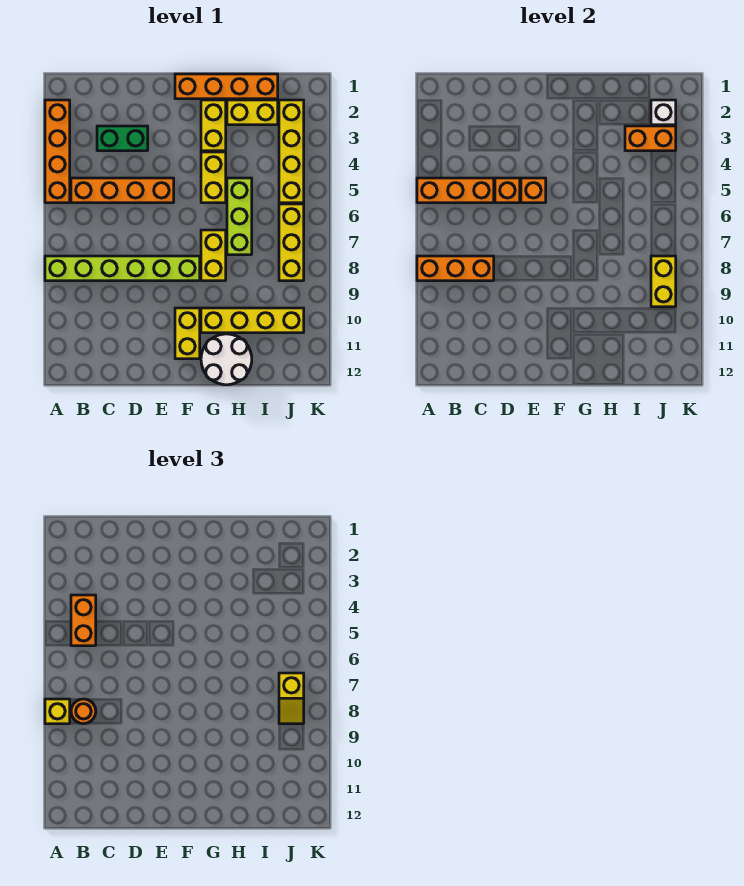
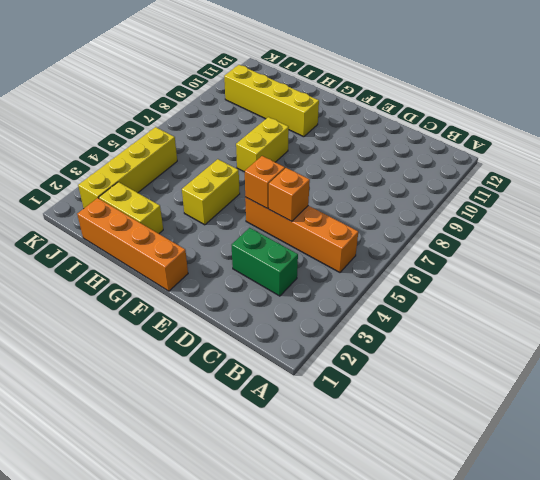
none -> orange 1x4 brick [45,100,70,203]
none -> lime 1x6 brick [45,256,200,281]
none -> yellow 1x2 brick [175,308,200,359]

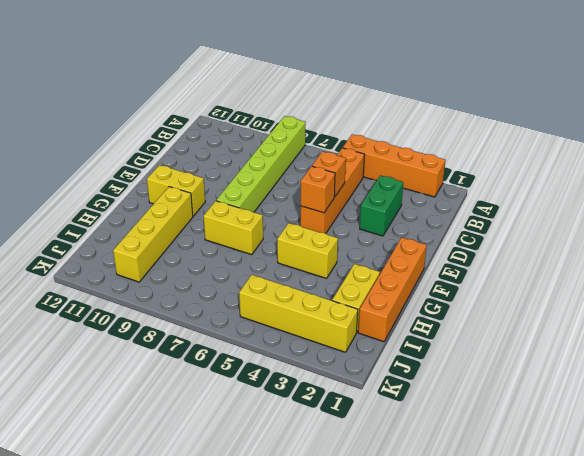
none -> yellow 1x2 brick [201,100,226,151]
none -> white 2x2 round brick [201,334,252,385]
none -> lime 1x3 brick [227,178,252,255]

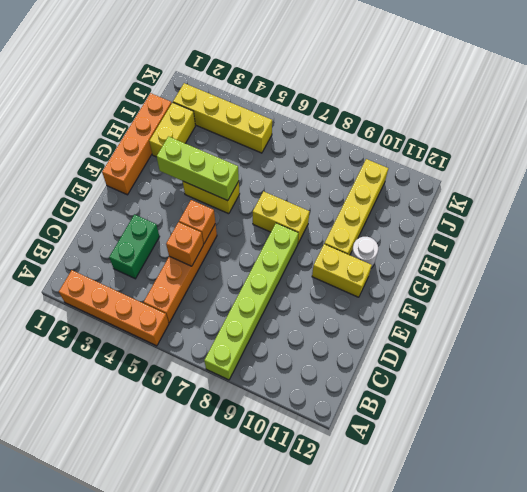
lime 1x3 brick [157,137,239,201] -> lime 1x3 brick moved to [227,178,252,255]
white 1x1 round brick [351,237,378,268] -> white 2x2 round brick [201,334,252,385]
none -> yellow 1x2 brick [201,100,226,151]
none -> yellow 1x3 brick [279,204,304,281]
none -> orange 1x3 brick [417,178,494,203]

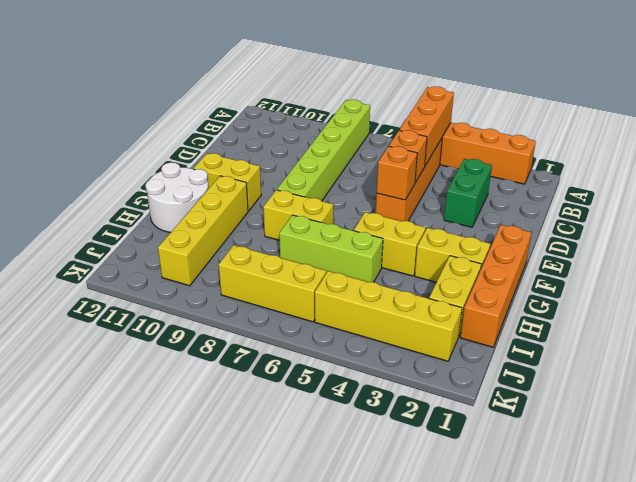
none -> orange 1x3 brick [417,256,494,281]
none -> orange 1x2 brick [625,126,676,151]
none -> white 1x1 brick [651,100,676,125]

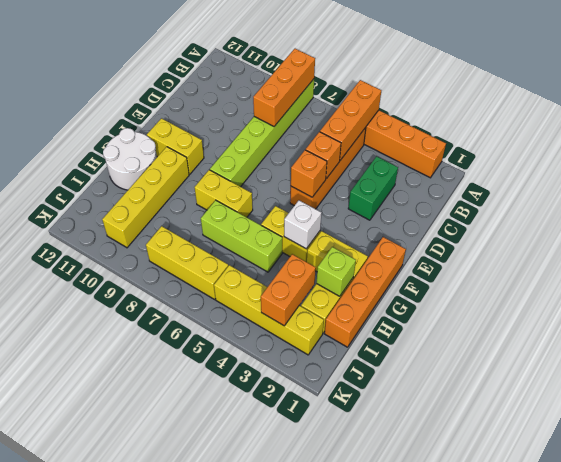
white 1x1 brick [284,200,322,249] -> white 1x1 brick moved to [651,100,676,125]
lime 1x1 brick [317,247,356,296] -> none
none -> yellow 1x2 brick [651,256,676,307]
none -> yellow 1x1 brick [45,699,70,724]
none -> orange 1x2 brick [71,595,96,646]

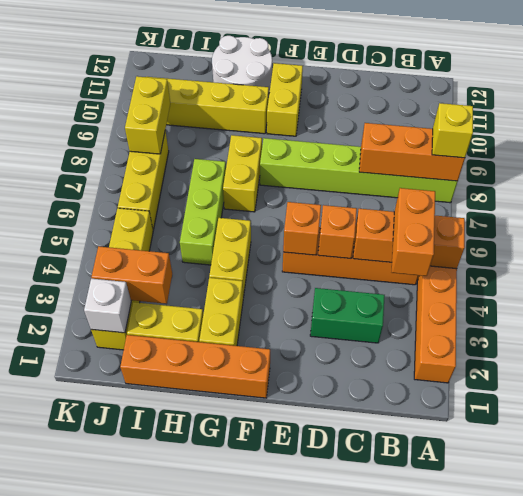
none -> orange 1x1 round brick [71,699,96,724]
none -> yellow 1x2 slope [279,673,304,724]

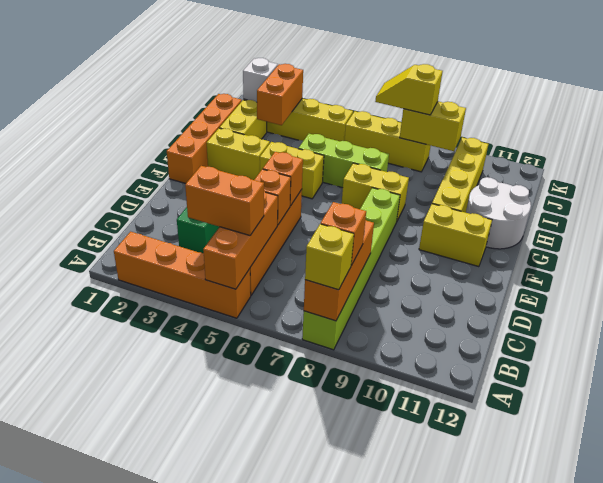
orange 1x1 brick [321,202,366,265] -> orange 1x1 round brick [71,699,96,724]
yellow 1x2 slope [375,64,443,115] -> yellow 1x2 slope turned to [279,673,304,724]

